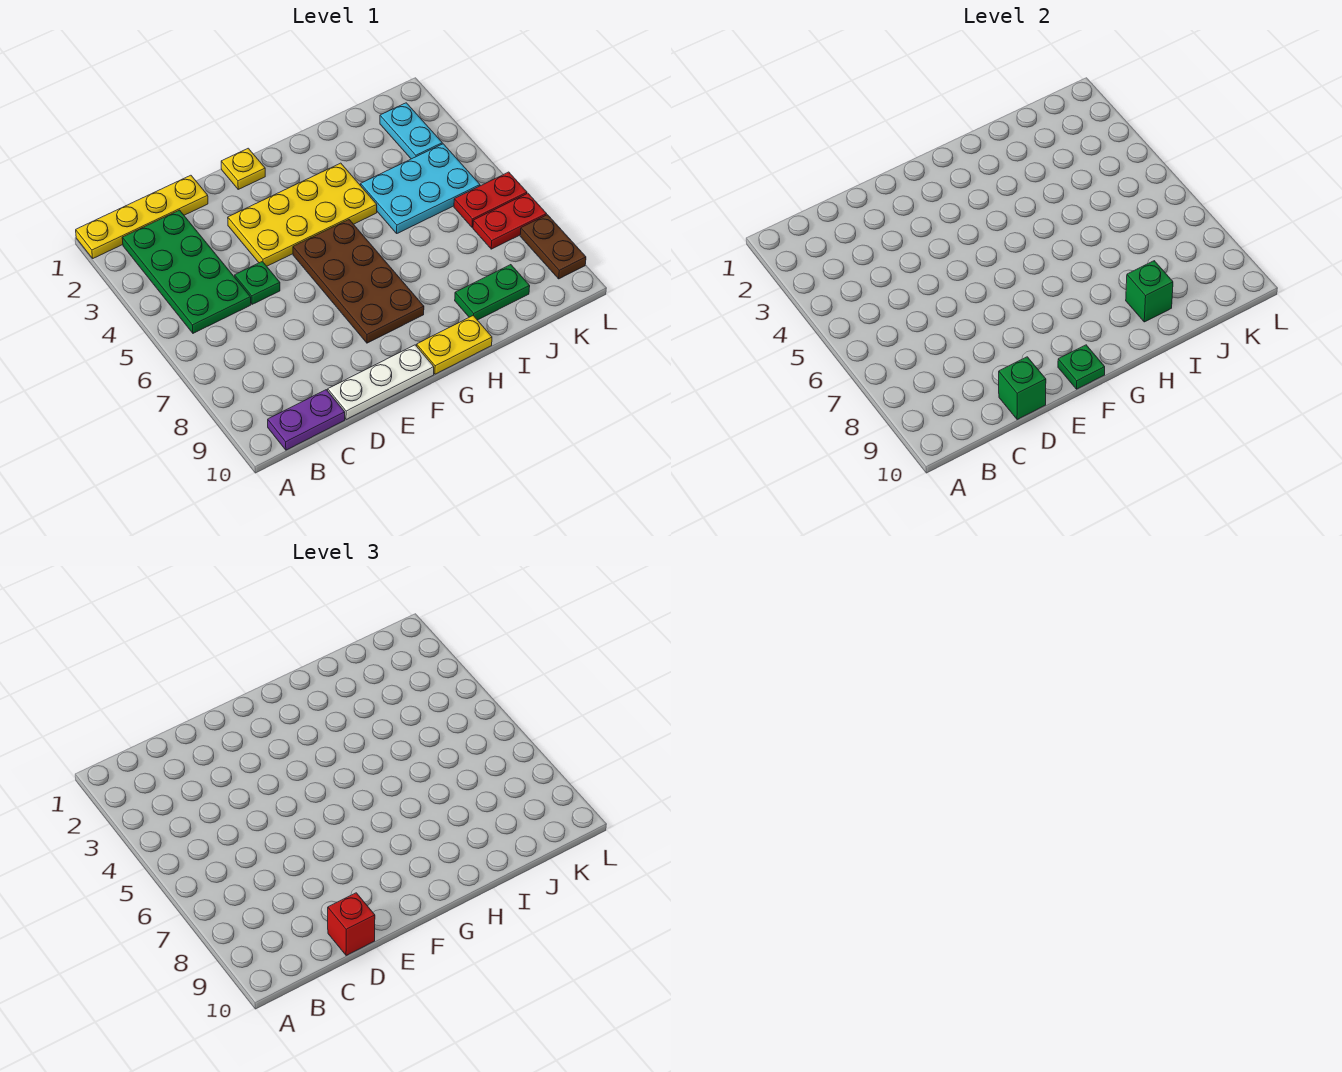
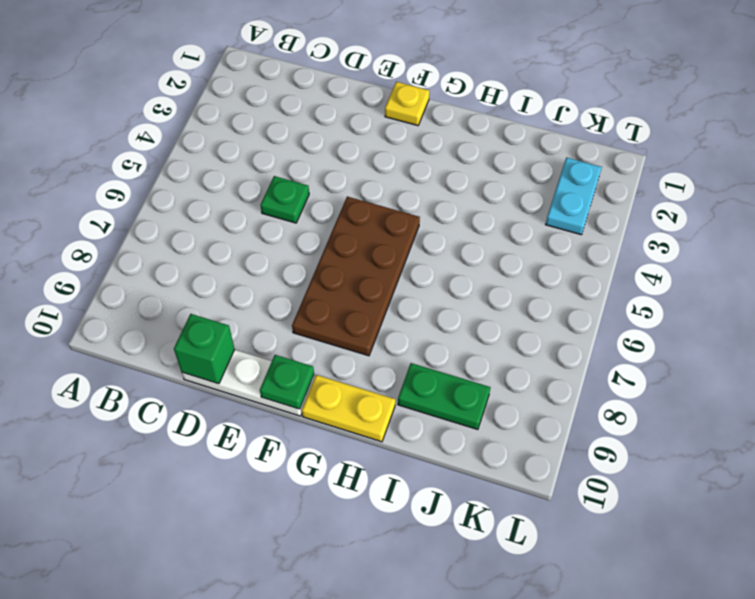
none -> yellow 1x4 plate [76,175,208,258]
none -> green 2x4 plate [122,210,251,333]
none -> purple 1x2 plate [268,390,345,450]

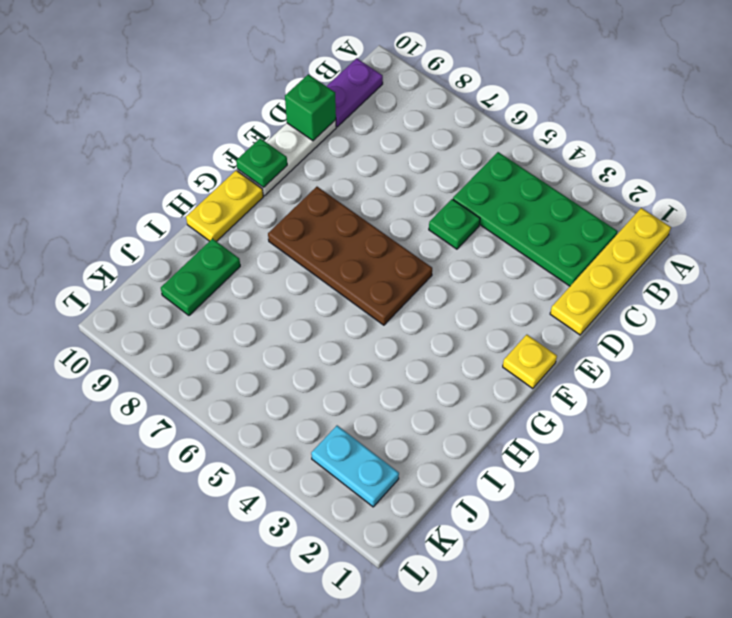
none -> yellow 2x4 plate [228,163,377,266]
none -> cyan 2x3 plate [361,144,480,233]
none -> red 1x2 plate [454,172,527,228]

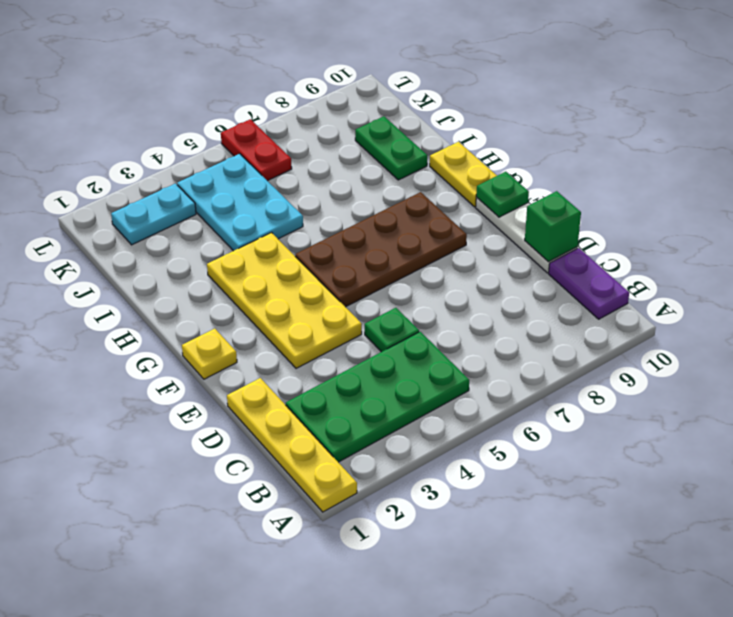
none -> red 1x2 plate [473,193,546,249]
none -> brown 1x2 plate [520,215,586,279]
none -> green 1x1 brick [1126,261,1173,322]

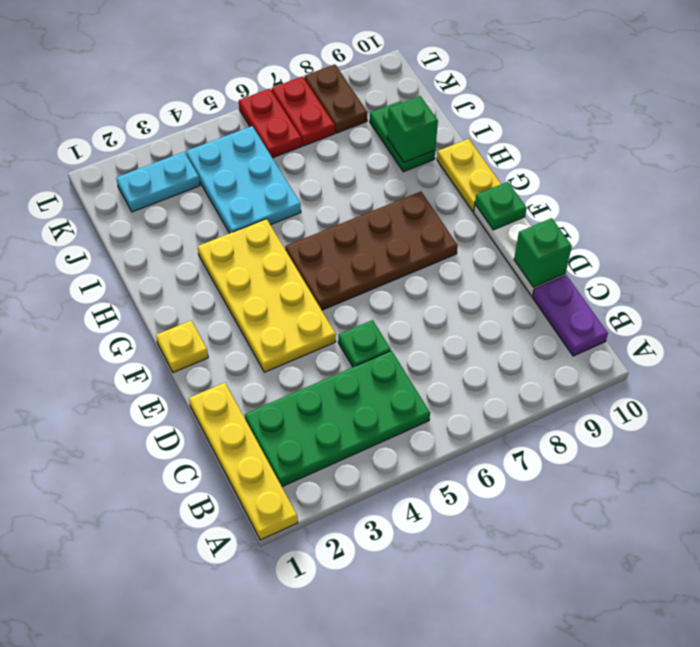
brown 1x2 plate [304,64,367,133] -> brown 1x2 plate turned to [520,215,586,279]
none -> red 1x1 brick [328,893,375,956]

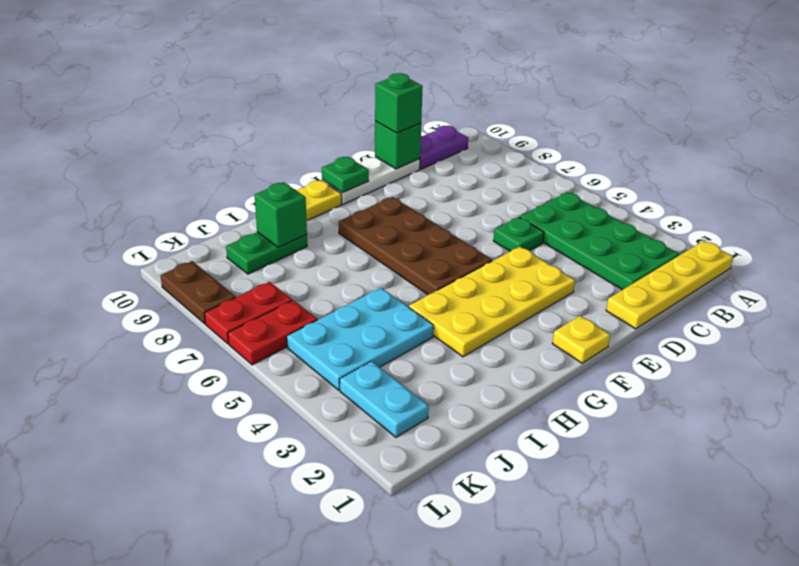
green 1x1 brick [375,73,423,133] -> red 1x1 brick [328,893,375,956]

